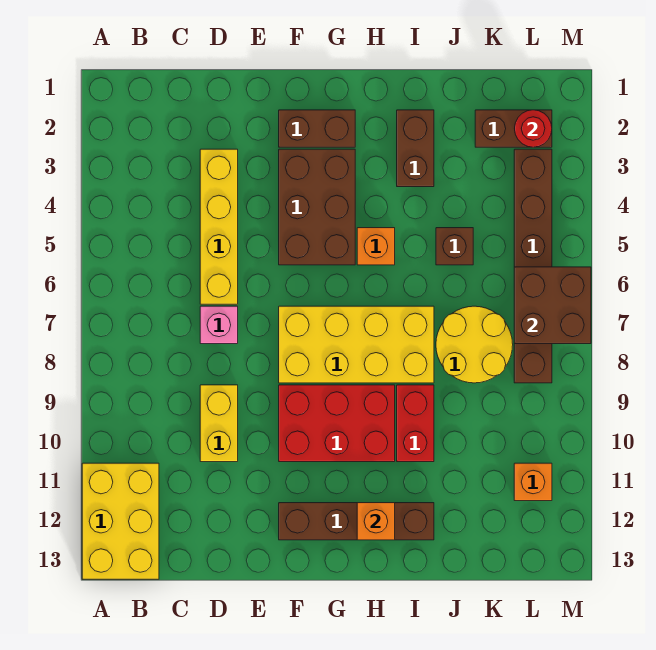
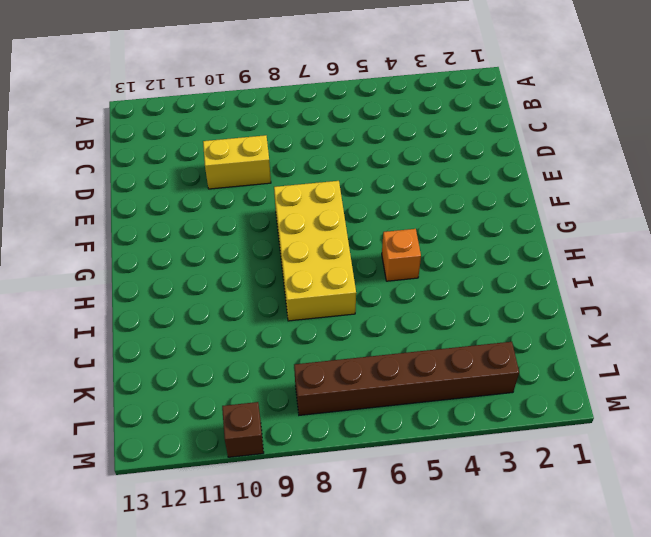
brown 1x1 brick [222,402,264,457] -> brown 1x1 brick moved to [436,228,473,265]
none -> yellow 2x3 brick [82,463,159,579]
none -> yellow 1x4 brick [200,149,238,304]
none -> pink 1x1 brick [200,306,238,344]

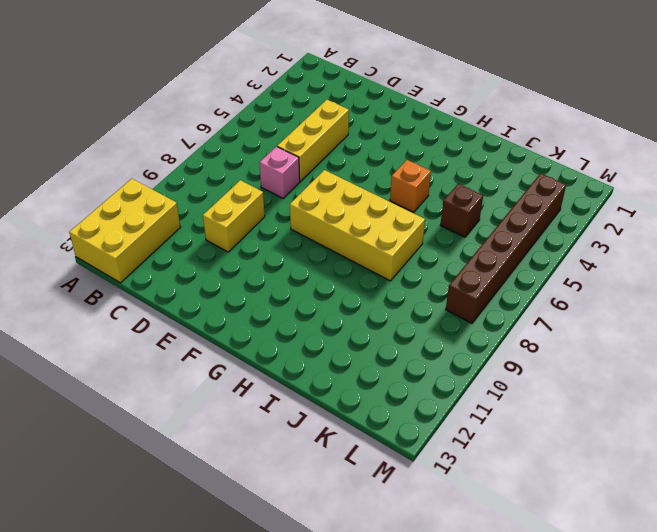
yellow 1x3 brick [277,100,349,181] -> yellow 1x4 brick [200,149,238,304]
none -> brown 1x2 brick [279,110,355,147]
none -> brown 2x3 brick [279,149,355,265]
none -> red 2x3 brick [279,385,395,462]

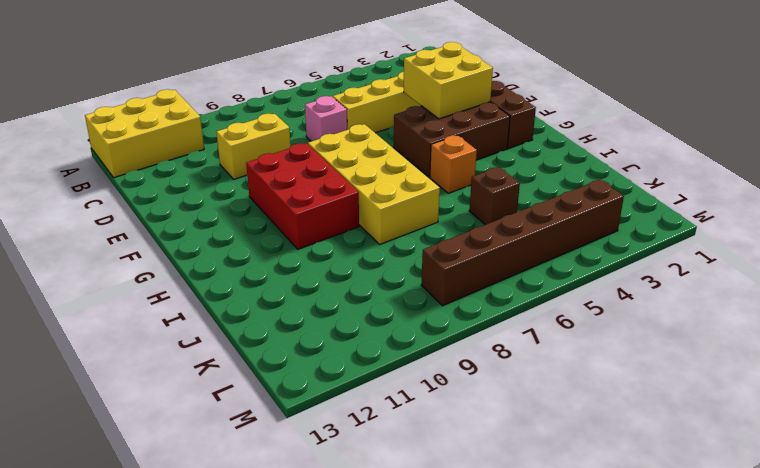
yellow 2x2 brick [404,42,493,119] -> none
none -> brown 1x4 brick [279,503,434,540]
none -> brown 1x2 brick [397,110,434,187]
none -> red 1x2 brick [397,385,434,462]

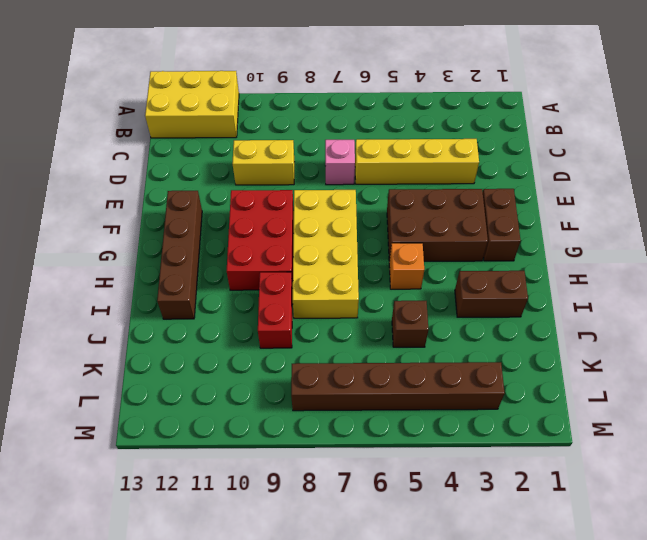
red 1x2 brick [258,272,293,348] -> red 1x2 brick turned to [397,385,434,462]
none -> yellow 2x2 round brick [436,306,513,383]
none -> brown 1x2 brick [475,110,552,147]
none -> orange 1x1 brick [514,463,552,501]

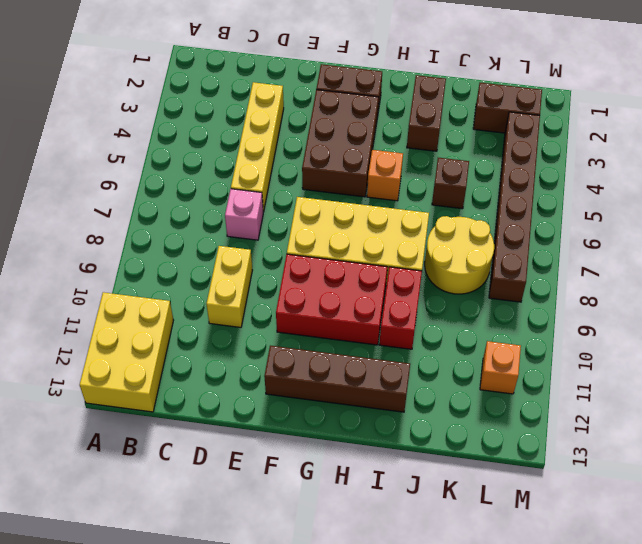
none -> orange 1x1 brick [357,503,395,540]
none -> red 1x1 round brick [515,110,552,147]
none -> brown 2x2 brick [514,267,591,344]

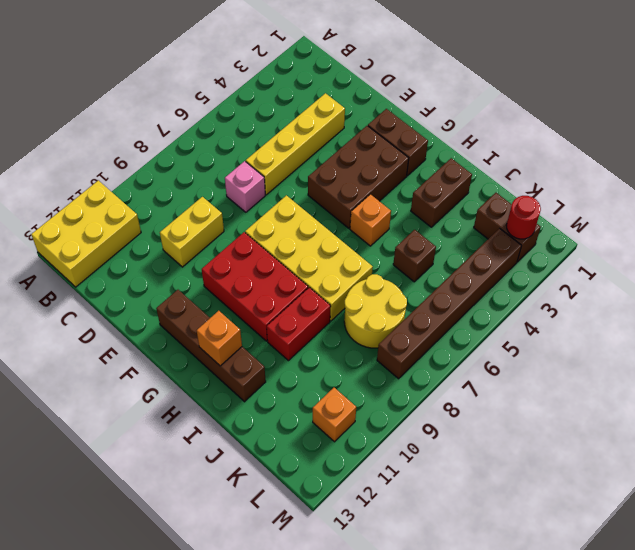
none -> brown 2x2 brick [514,267,591,344]

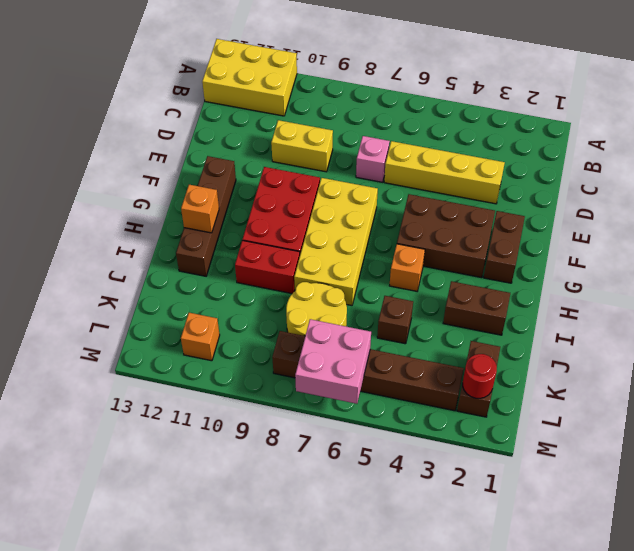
pink 2x2 brick [295,319,371,404] -> brown 2x2 brick [514,267,591,344]

